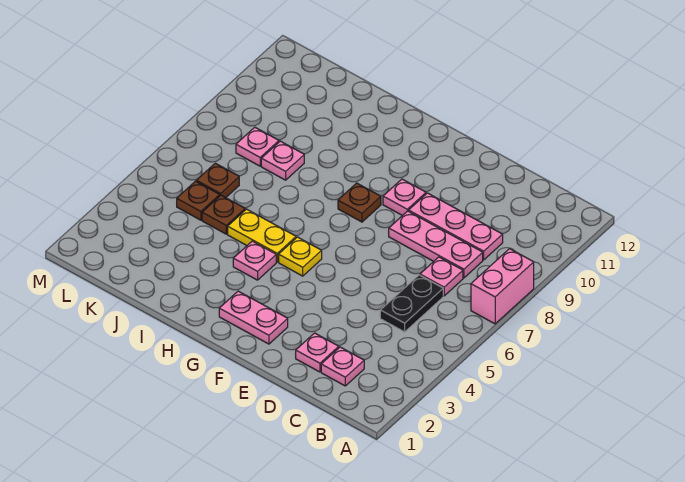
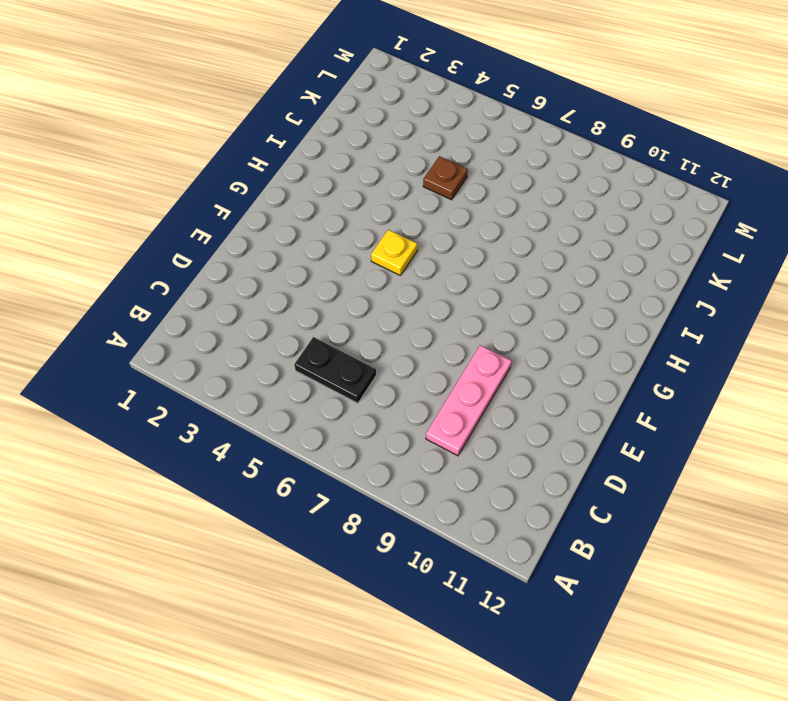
none -> pink 1x2 brick [471,249,534,324]
none -> pink 1x1 plate [321,347,364,386]
none -> pink 1x1 plate [420,257,463,296]

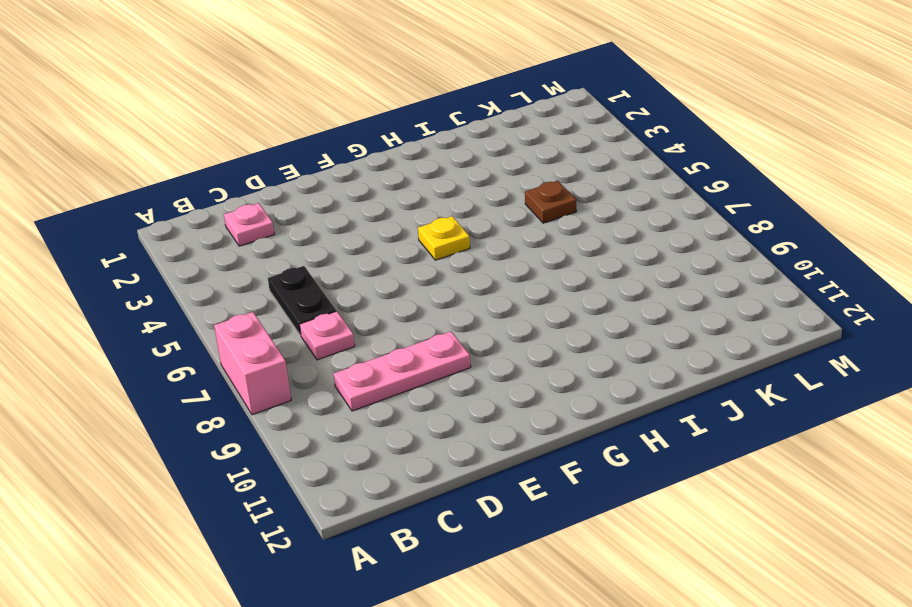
none -> pink 1x3 plate [389,211,483,278]
none -> pink 1x1 plate [296,333,339,372]
none -> pink 1x2 plate [219,291,288,344]

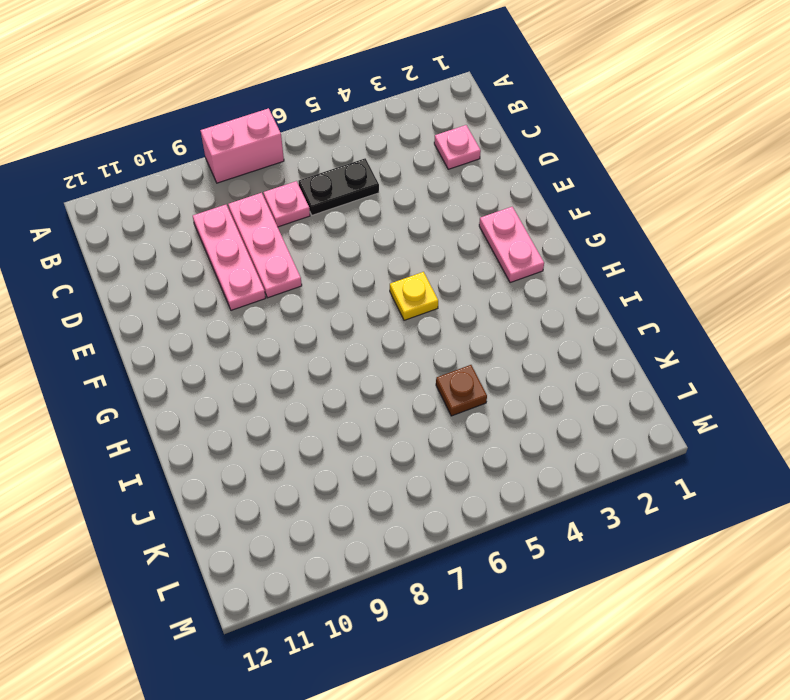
none -> pink 1x1 plate [296,333,339,372]
none -> pink 1x1 plate [383,179,426,216]
none -> brown 1x1 plate [338,183,381,222]

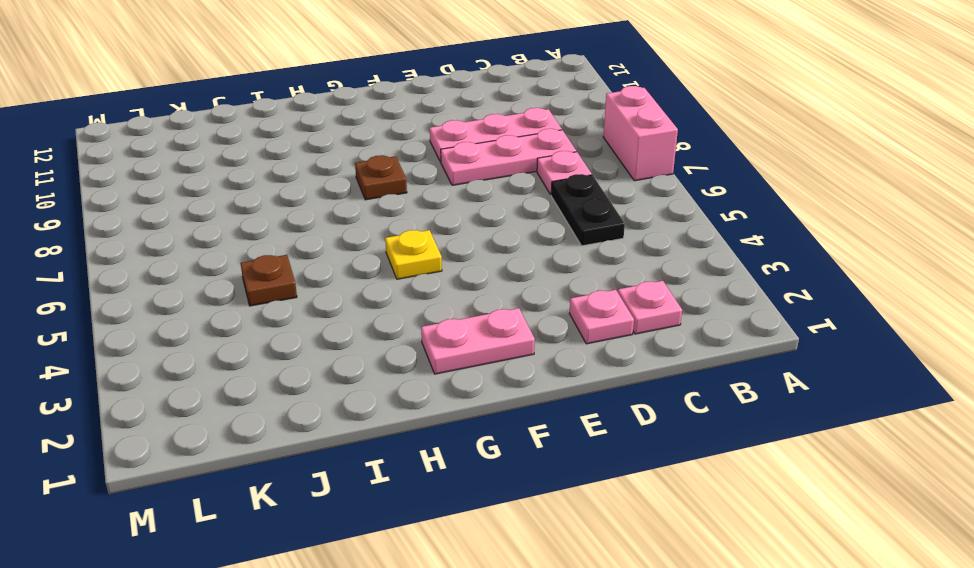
none -> pink 1x1 plate [383,179,426,216]
none -> pink 1x1 plate [233,241,276,280]
none -> yellow 1x2 plate [228,209,296,262]

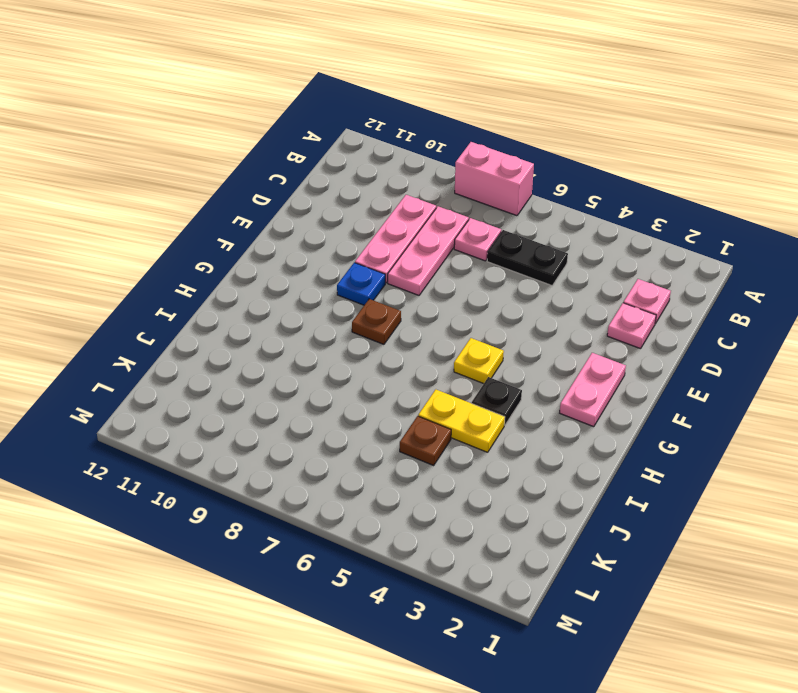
blue 1x1 plate [337,263,385,305] -> pink 1x1 plate [383,179,426,216]
black 1x1 plate [472,377,522,425] -> pink 1x1 plate [233,241,276,280]
yellow 1x2 plate [418,390,505,452] -> yellow 1x2 plate turned to [228,209,296,262]
none -> pink 1x1 plate [261,141,304,180]
none -> brown 1x1 plate [177,181,220,220]
none -> brown 1x1 plate [196,163,239,198]

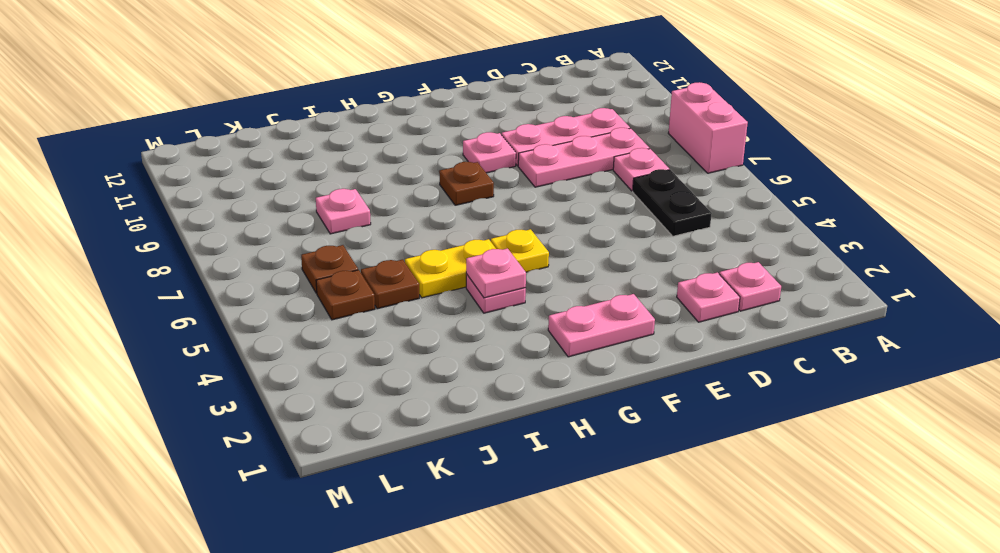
pink 1x1 plate [466,248,526,298] -> pink 1x1 plate moved to [236,127,279,166]

